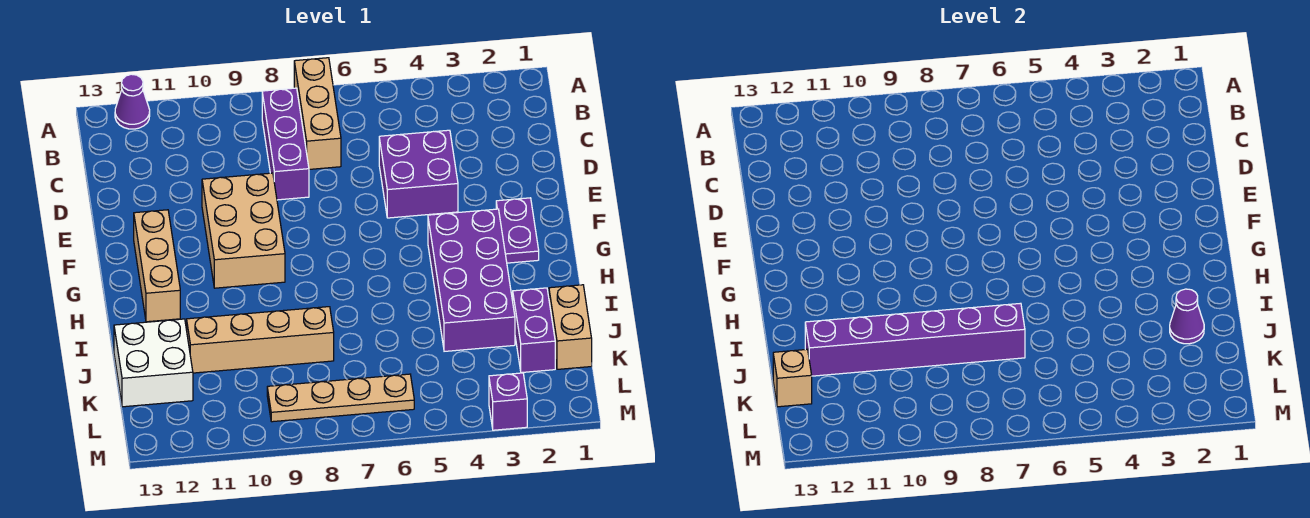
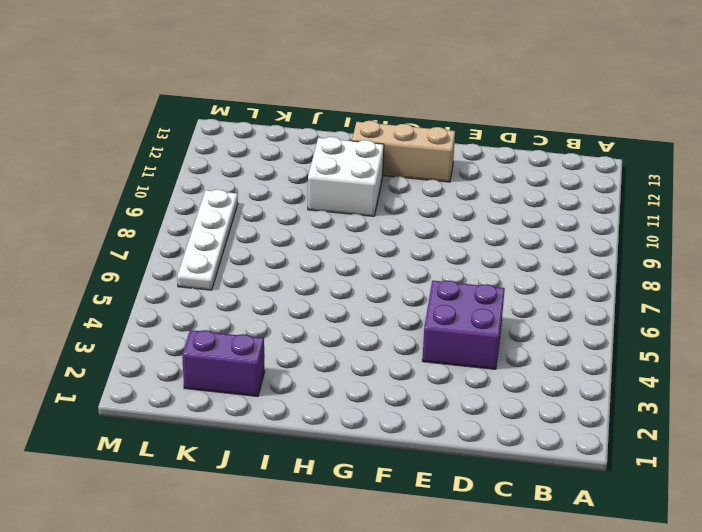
white 2x2 brick [308,137,384,216] -> white 2x2 brick moved to [114,319,193,407]
white 1x4 plate [177,190,238,290] -> tan 1x4 plate [267,374,414,422]
none -> tan 1x3 brick [294,58,341,169]
none -> purple 1x1 cone [115,74,150,129]
none -> purple 1x3 brick [262,88,309,200]

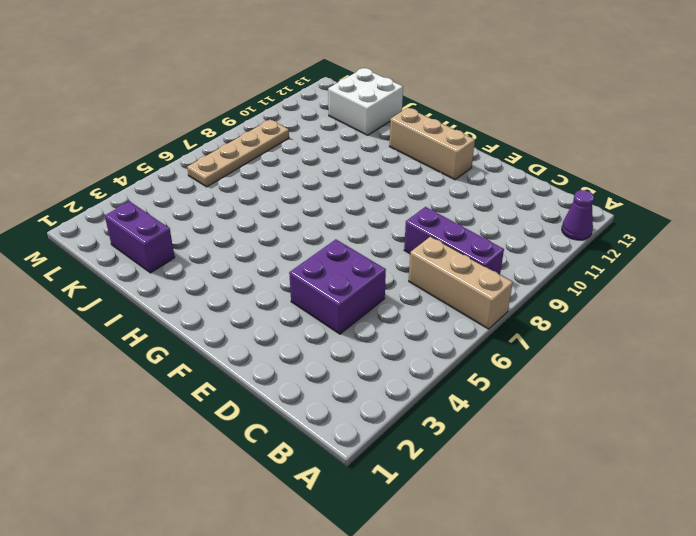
none -> tan 2x3 brick [202,173,285,288]
none -> purple 1x2 plate [496,198,539,263]
none -> purple 2x4 brick [428,209,515,351]

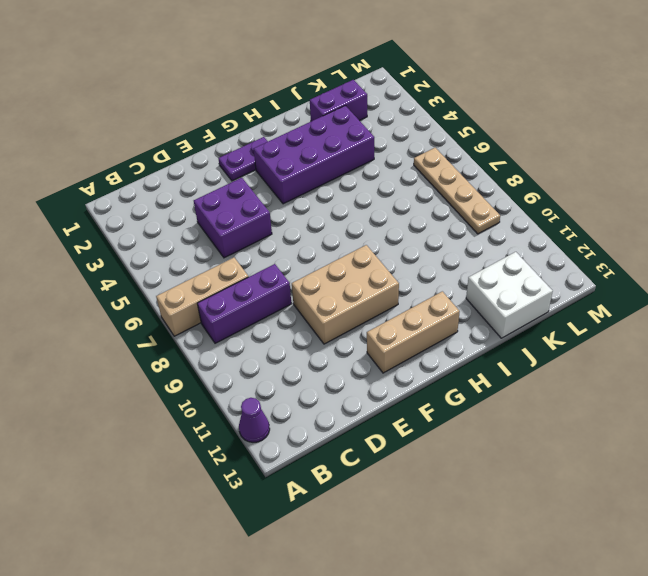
none -> tan 1x2 brick [549,285,592,369]
none -> tan 1x4 brick [187,307,334,373]
none -> purple 1x1 brick [489,373,527,430]

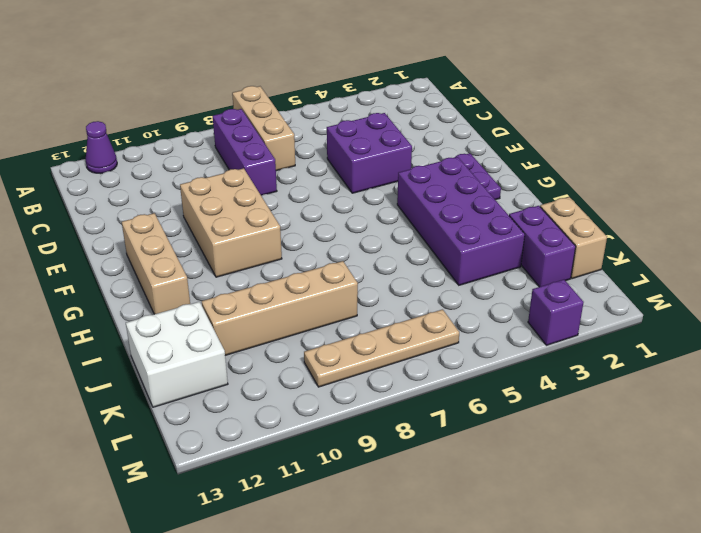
none -> purple 1x1 cone [1170,289,1204,344]
none -> purple 1x6 brick [805,303,1025,376]
none -> tan 1x1 brick [773,349,812,407]

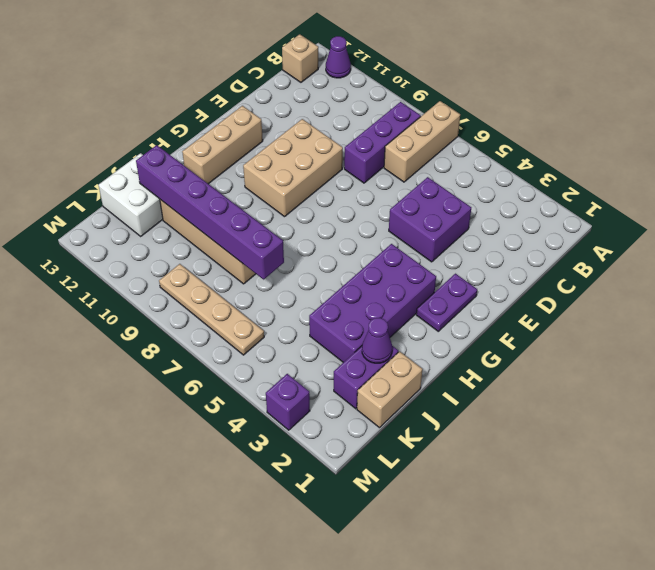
tan 1x1 brick [282,34,318,82] -> tan 1x1 brick moved to [773,349,812,407]

